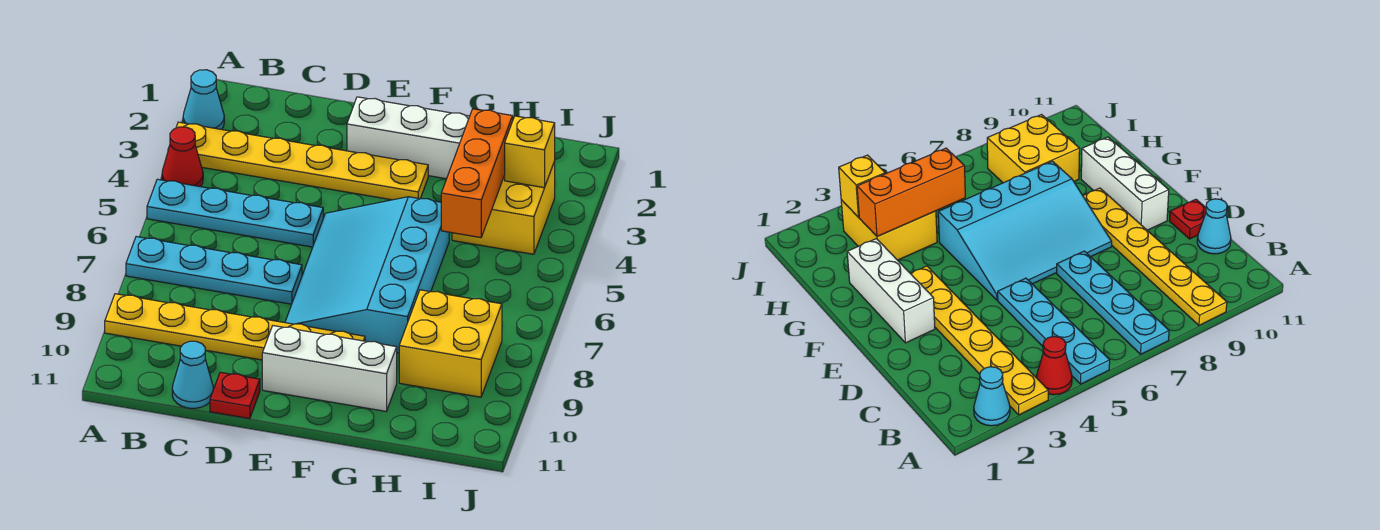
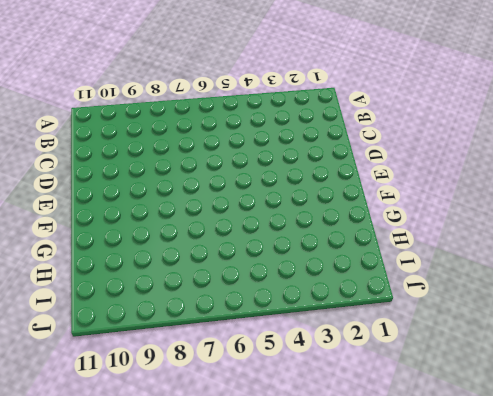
none -> cyan 1x1 cone [183,70,224,130]
none -> yellow 1x6 plate [168,122,428,200]
none -> red 1x1 cone [162,127,203,187]

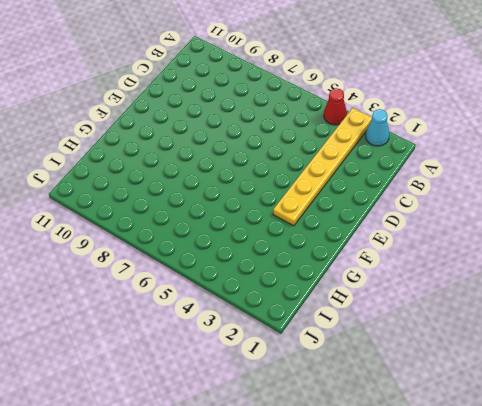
none -> cyan 1x4 plate [147,179,323,247]
none -> cyan 1x4 plate [126,237,302,304]
none -> yellow 1x6 plate [105,294,365,360]

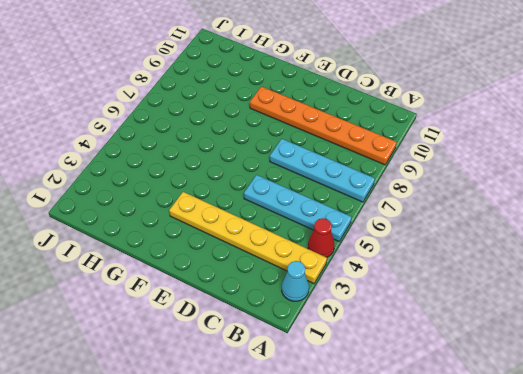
orange 1x6 plate [250,87,397,165] -> yellow 1x6 plate [105,294,365,360]
none -> cyan 1x1 cone [172,341,213,408]
none -> red 1x1 plate [210,372,260,419]
none -> white 1x3 brick [347,97,470,179]

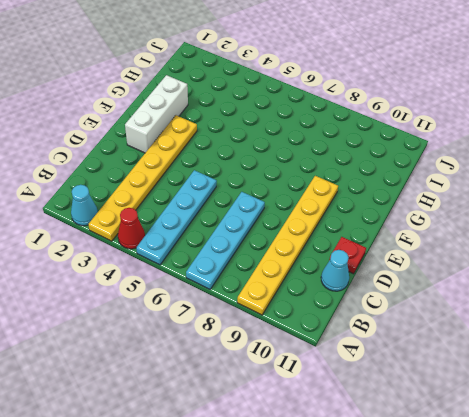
none -> cyan 3x4 slope [285,197,449,353]
none -> white 1x3 brick [262,326,397,411]
none -> yellow 2x2 brick [452,161,555,254]

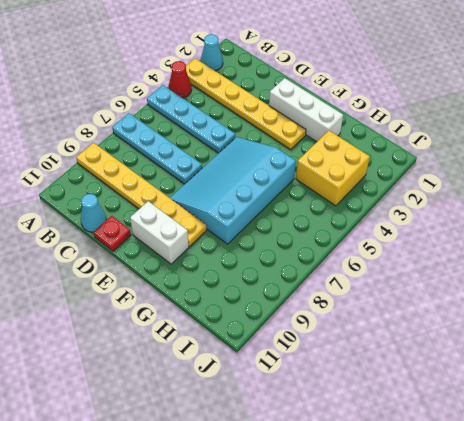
white 1x2 brick [130,201,189,264] -> white 1x3 brick [262,326,397,411]
none -> yellow 2x2 brick [399,290,502,397]
none -> orange 1x3 brick [441,109,513,238]
none -> yellow 1x1 brick [505,116,555,188]

